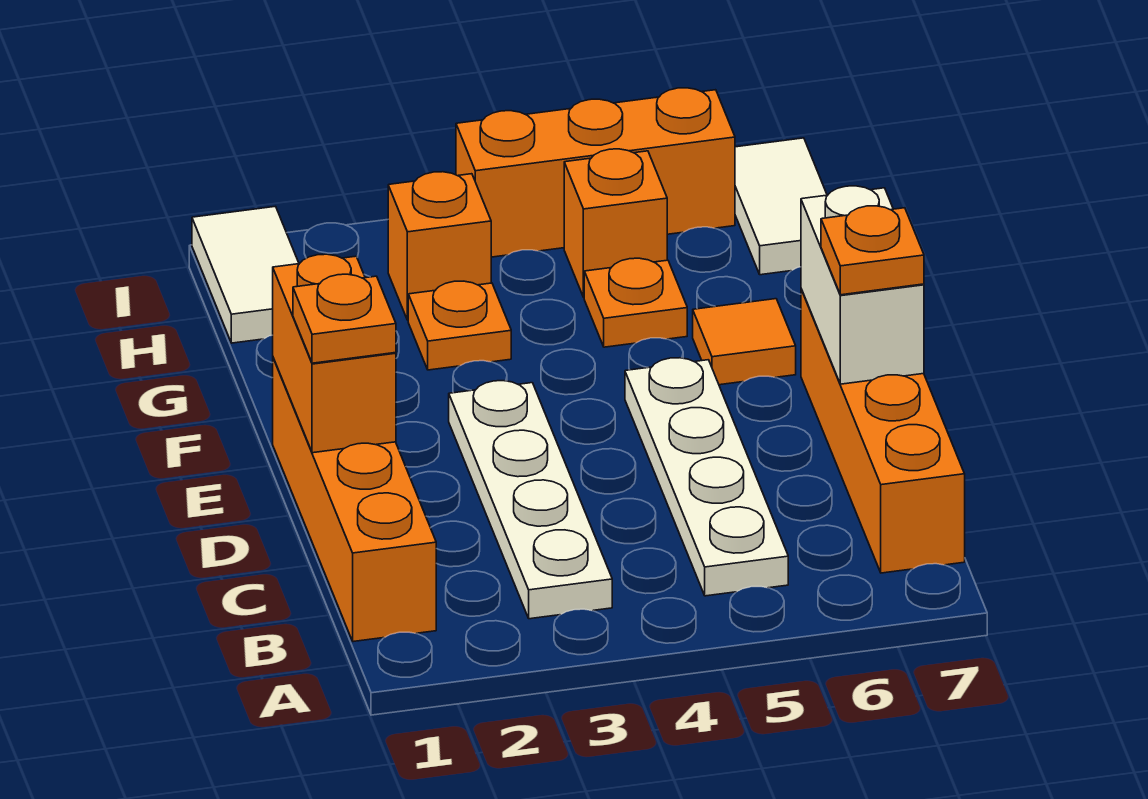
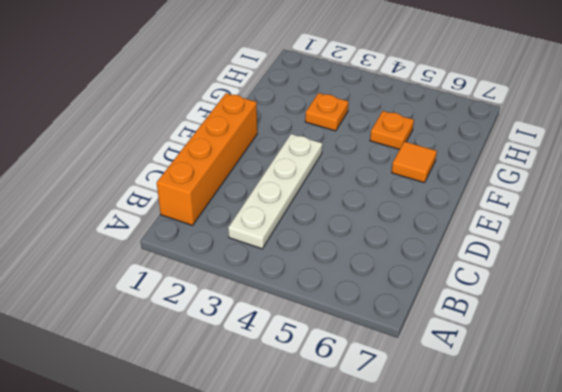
none -> white 1x4 plate [625,358,788,596]
none -> orange 1x4 brick [801,289,965,573]
none -> white 1x2 tile [192,206,299,343]

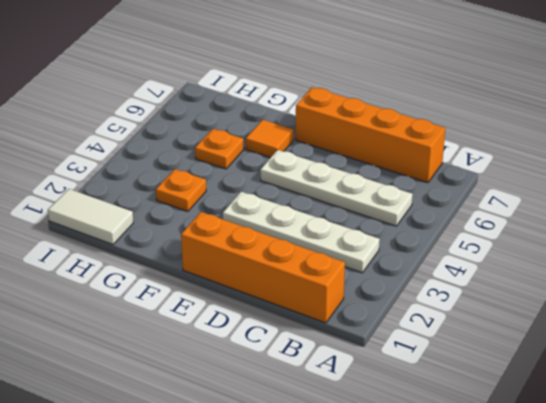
none -> orange 1x1 brick [388,172,491,320]
none -> orange 1x1 brick [564,149,667,297]
none -> white 1x2 tile [735,138,827,275]

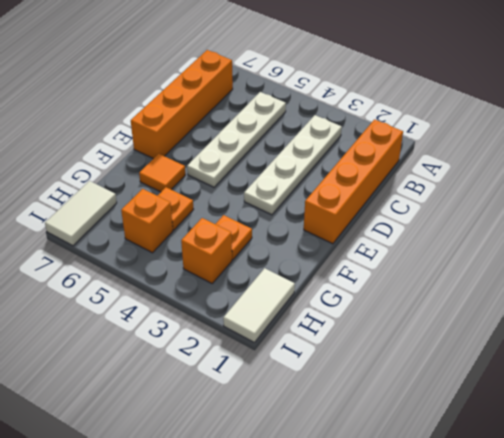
none -> orange 1x3 brick [456,88,735,257]
none -> orange 1x2 brick [273,254,396,453]
none -> white 1x2 brick [801,186,924,384]

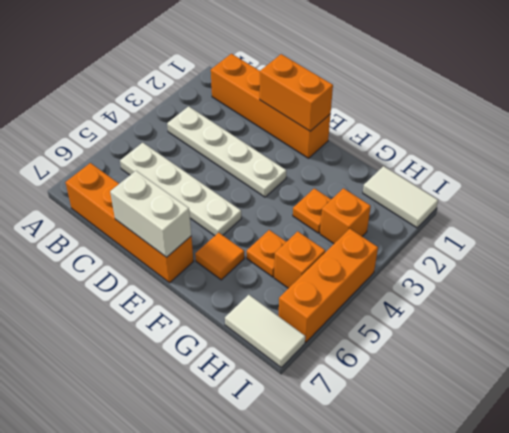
none -> orange 1x1 plate [293,274,396,363]
none -> orange 1x1 plate [821,206,924,295]

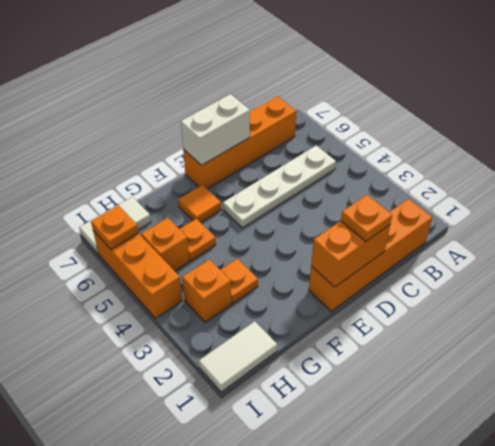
orange 1x1 plate [91,205,139,249] -> orange 1x1 plate moved to [821,206,924,295]
none -> white 1x4 plate [449,381,612,619]

